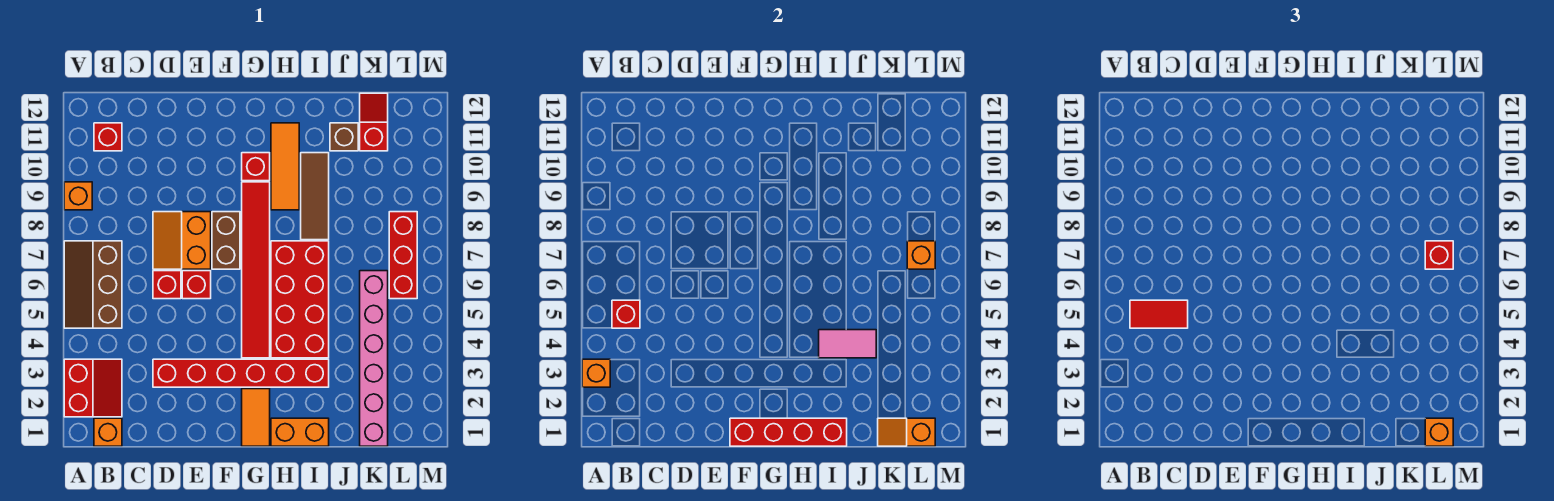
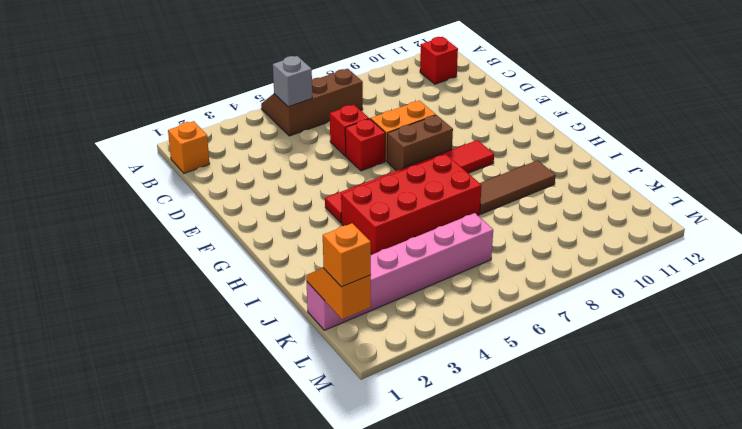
grey 1x1 brick [273,56,312,107] -> red 1x1 brick [612,300,640,328]
none -> red 2x2 slope [64,359,122,417]
none -> orange 1x1 brick [64,182,92,210]
none -> red 1x6 brick [153,359,329,387]
none -> orange 1x2 tile [242,389,270,446]

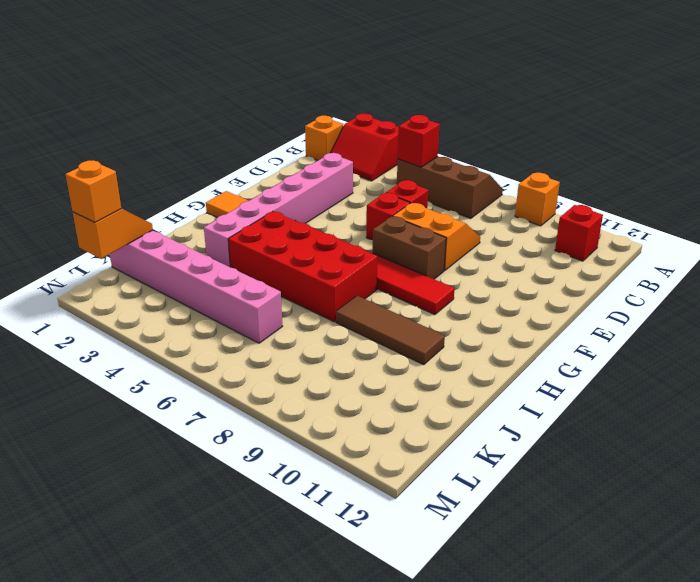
pink 1x6 brick [204,153,353,267] -> red 1x6 brick [153,359,329,387]
none -> red 1x1 brick [242,153,270,181]
none -> orange 1x2 brick [271,418,329,446]
none -> orange 1x3 tile [271,123,299,210]
none -> brown 1x1 brick [330,123,358,151]

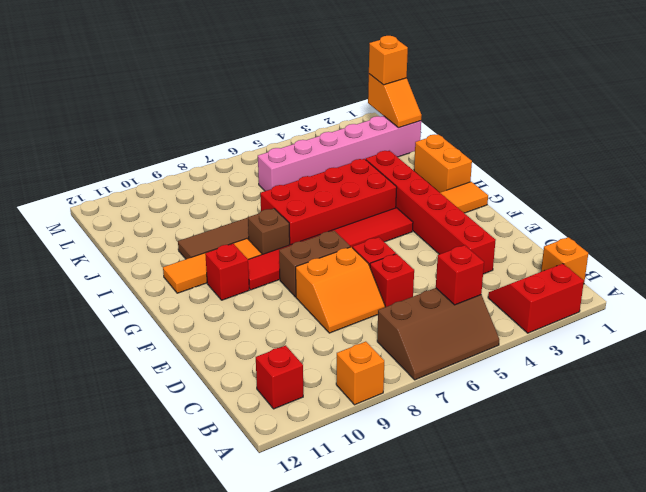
brown 1x1 brick [248,209,290,254] -> brown 1x1 brick moved to [330,123,358,151]
none -> red 1x2 slope [360,93,388,151]
none -> red 1x3 brick [389,212,417,299]
none -> orange 1x1 brick [582,359,610,387]
none -> red 1x4 brick [730,418,847,446]

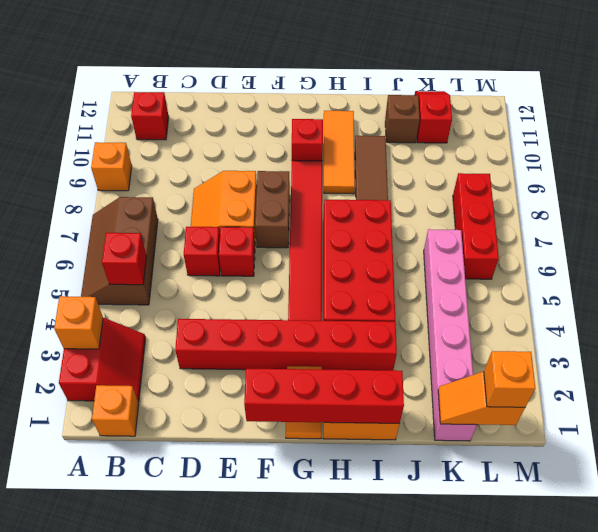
none -> pink 1x2 tile [819,330,876,358]
none -> orange 1x1 brick [907,241,935,269]
none -> red 1x2 tile [1130,300,1188,328]
none -> red 1x1 brick [1425,241,1453,269]

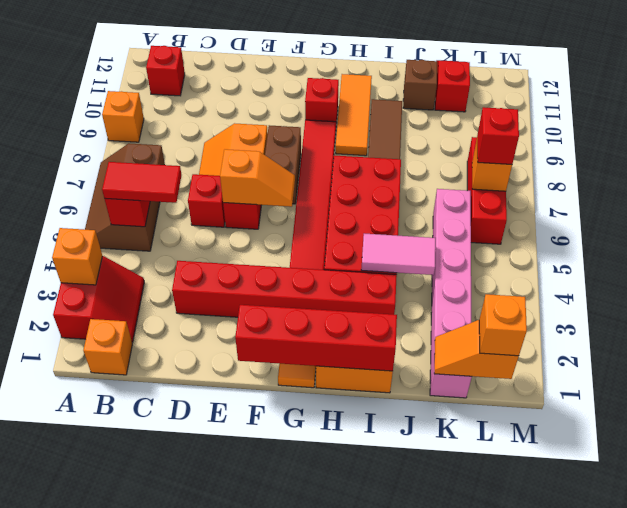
orange 1x2 slope [220,149,295,207] -> none

